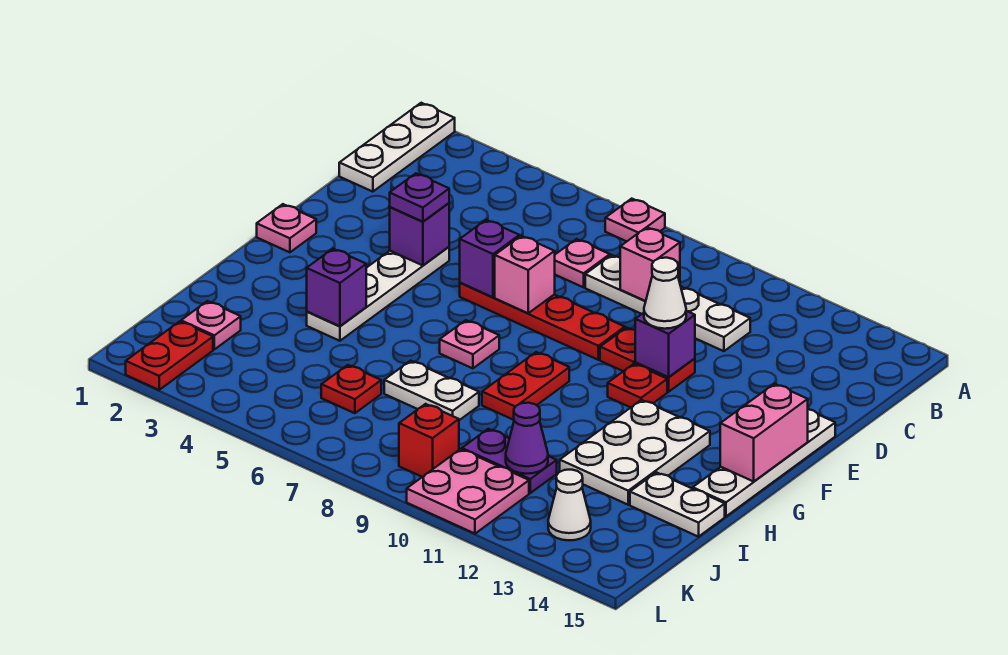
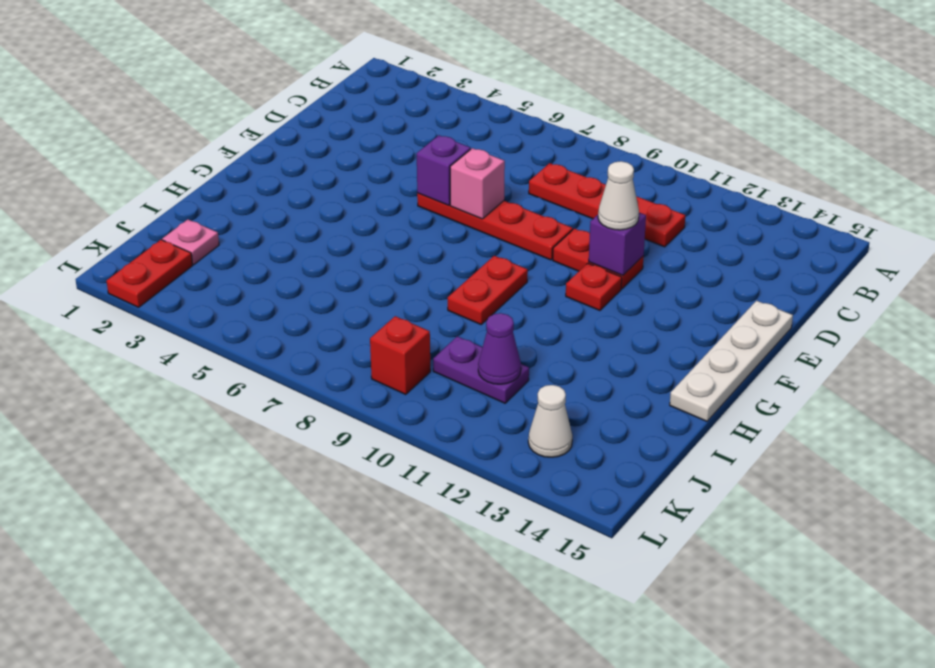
red 1x4 plate [529,163,685,247] -> white 1x4 plate [585,255,750,351]
none -> white 1x3 plate [339,103,455,192]
none -> pink 1x1 plate [605,199,665,241]
none -> pink 1x1 plate [555,239,610,287]
none -> white 1x4 plate [307,247,449,341]

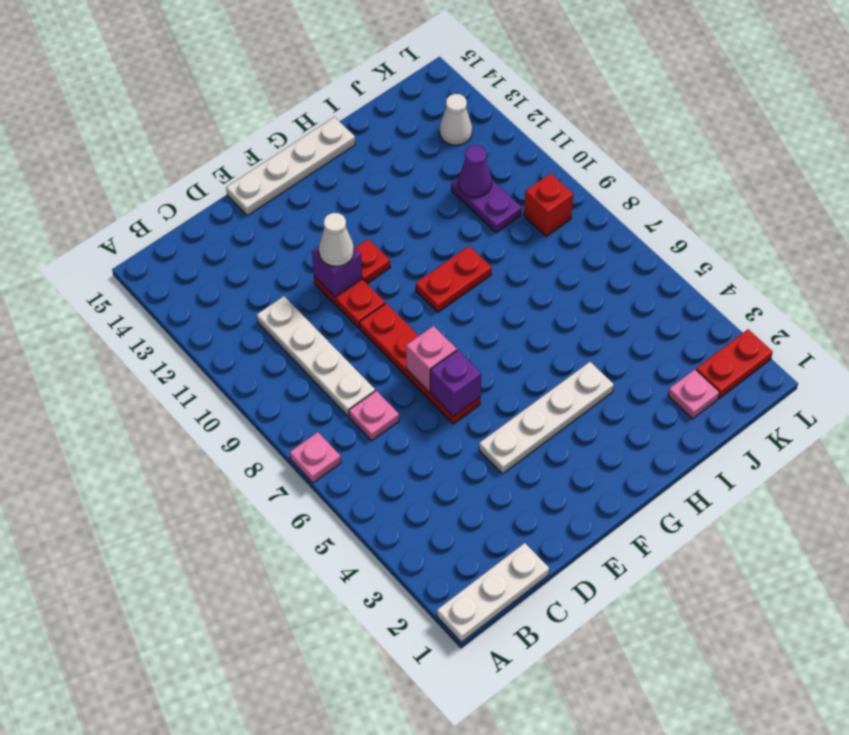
none -> pink 1x1 plate [257,204,316,252]
none -> pink 1x1 plate [440,320,499,368]
none -> white 2x3 plate [560,400,710,505]
none -> white 1x2 plate [384,361,479,420]

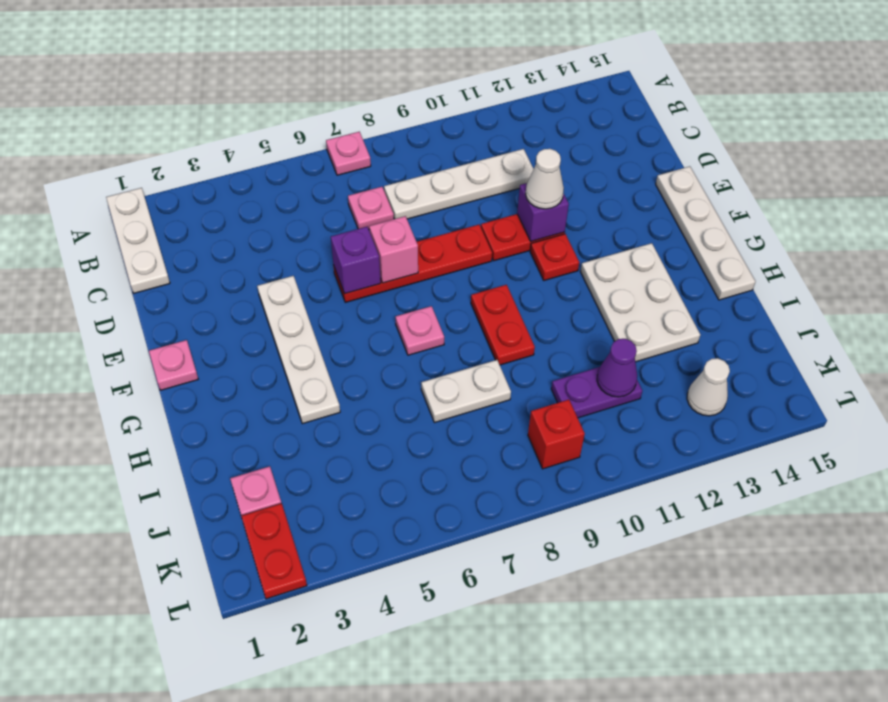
none -> white 1x2 plate [630,472,725,537]
none -> red 1x1 plate [321,365,381,413]
none -> pink 2x2 plate [407,449,529,534]
none -> pink 1x1 brick [620,227,680,301]

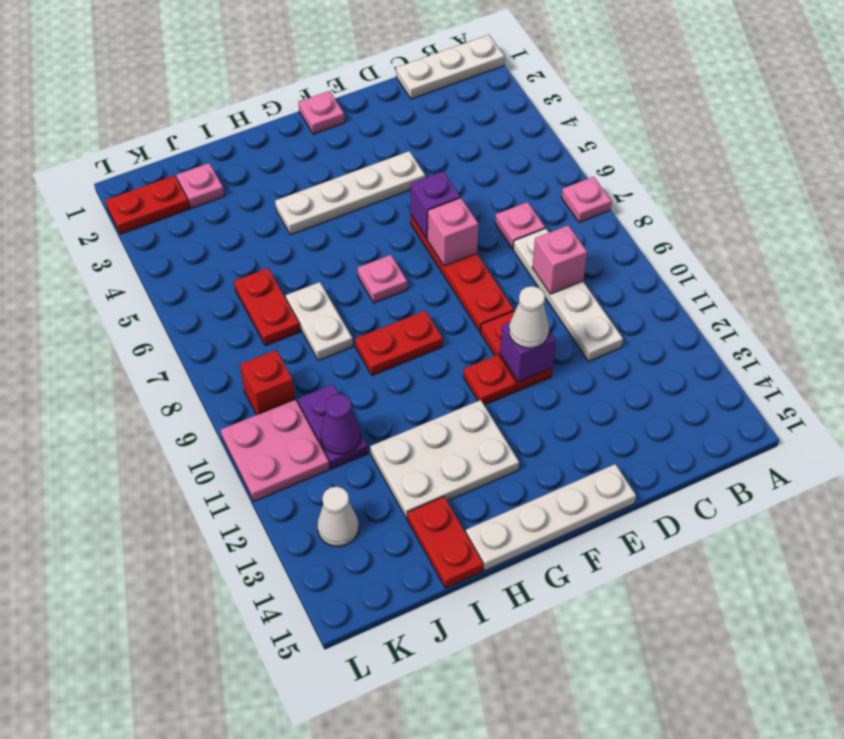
red 1x2 plate [407,497,483,588] -> white 1x2 plate [630,472,725,537]
red 1x2 plate [234,268,300,346] -> red 1x1 plate [321,365,381,413]
none -> purple 1x1 brick [390,203,449,265]
none -> pink 1x2 brick [720,384,808,481]
none -> purple 1x1 brick [307,249,366,326]
none -> purple 1x1 plate [390,173,449,222]

